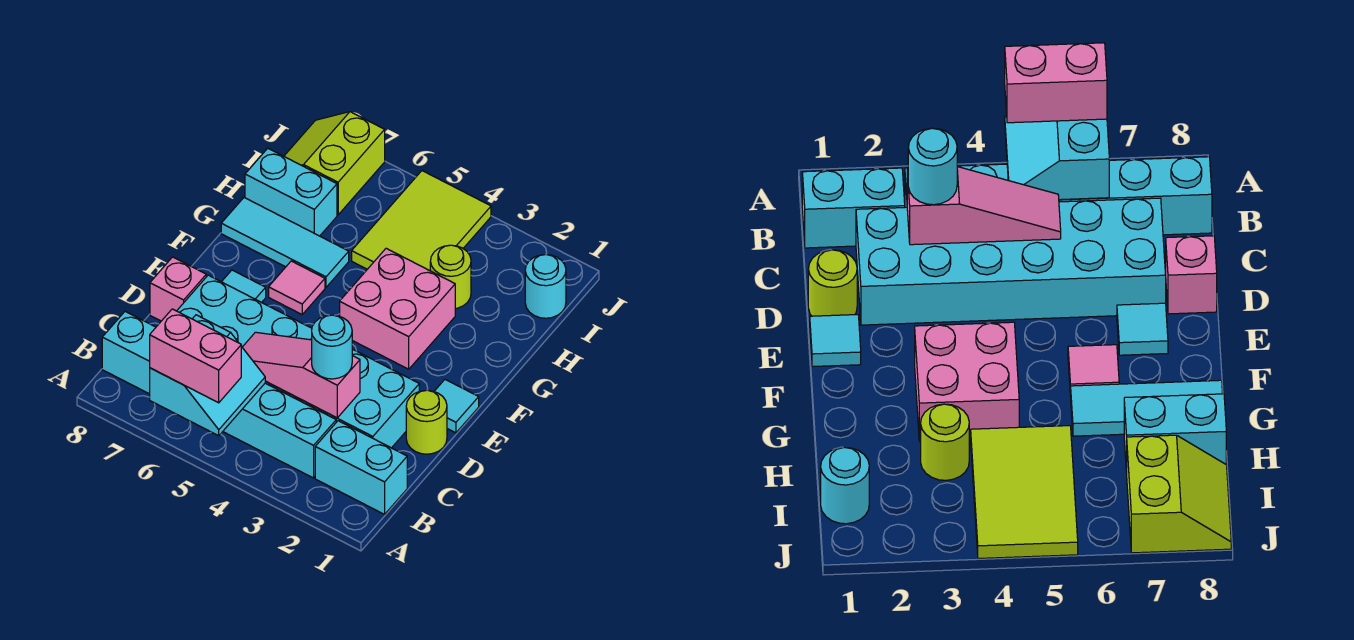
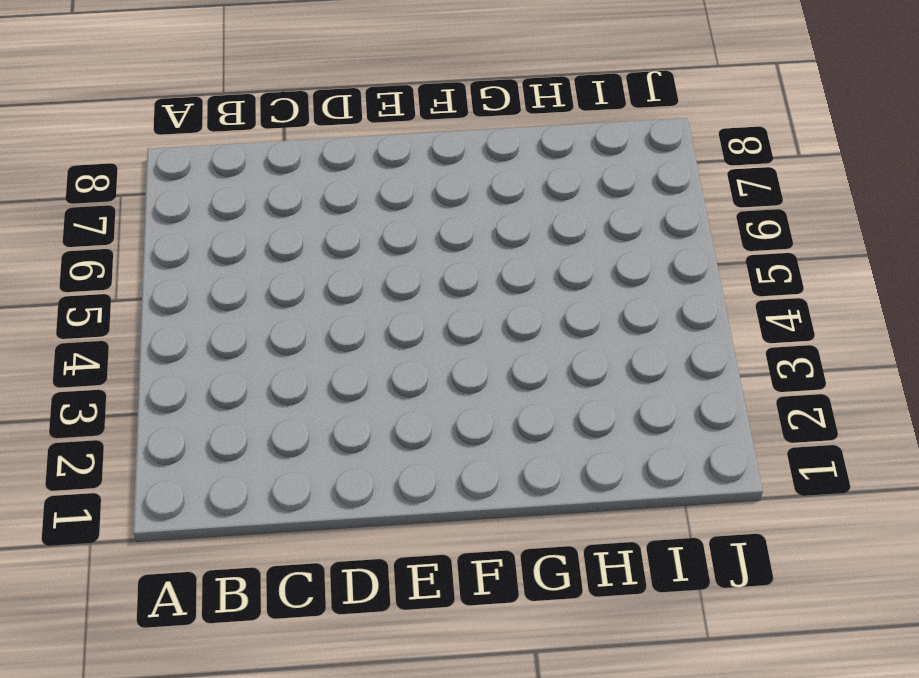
none -> cyan 1x2 brick [315,421,407,514]
none -> cyan 1x6 brick [102,311,336,478]
none -> cyan 2x6 brick [177,275,419,448]

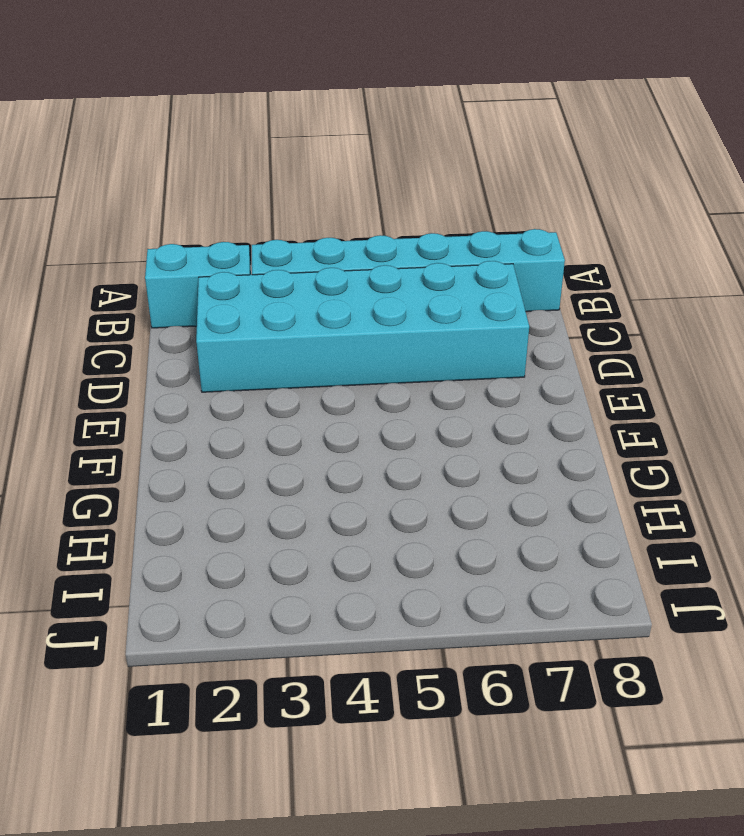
none -> lime 1x1 round brick [406,390,447,454]
none -> pink 1x1 brick [150,257,206,321]
none -> cyan 1x1 tile [434,380,479,433]

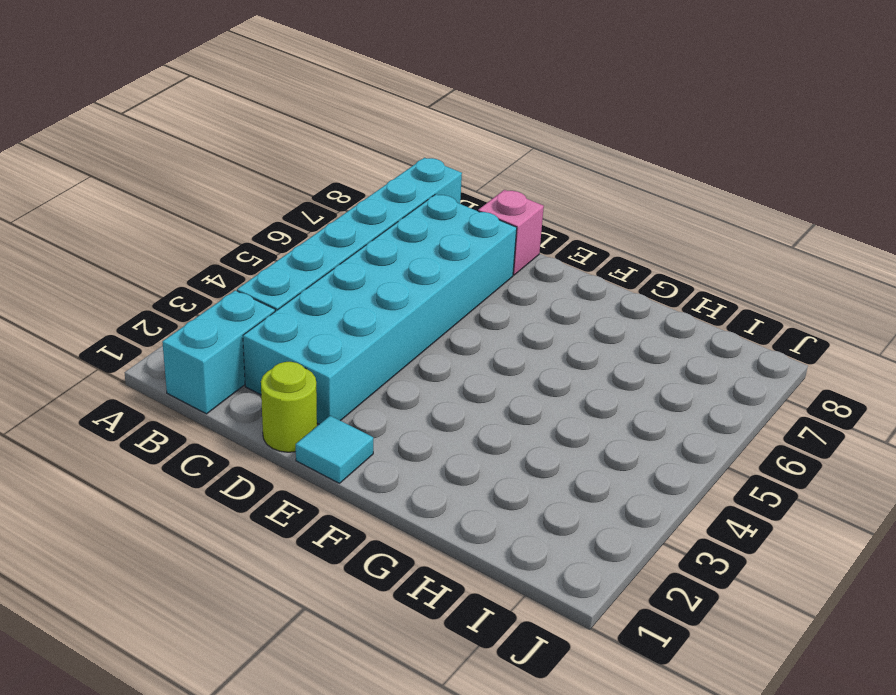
none -> cyan 1x1 tile [222,270,266,303]
none -> pink 2x2 brick [340,248,455,369]
none -> pink 1x1 tile [269,261,325,314]

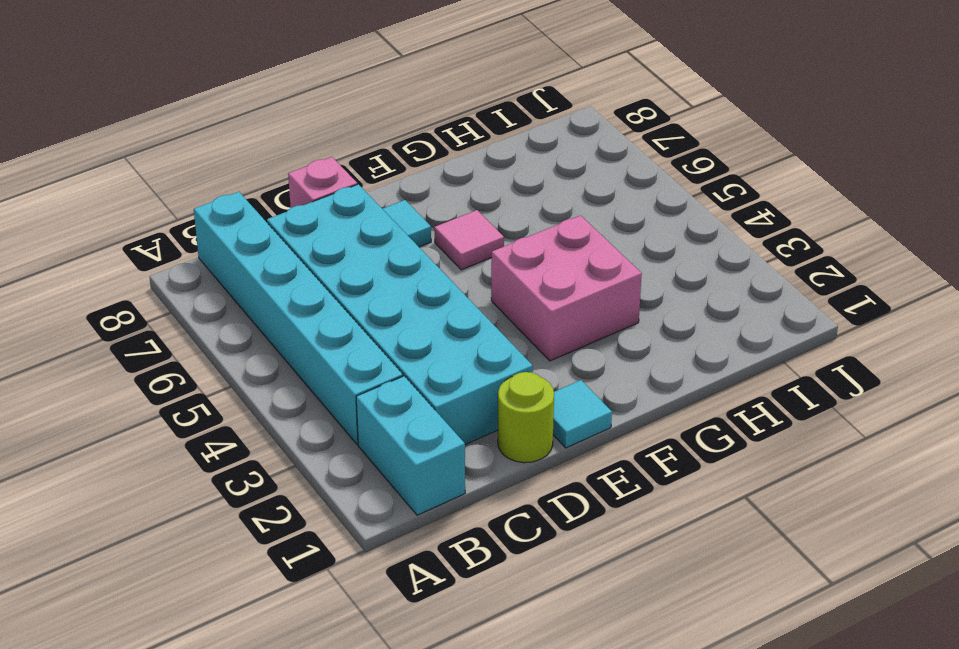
none -> cyan 1x3 tile [221,198,349,287]
none -> lime 1x1 round brick [430,245,471,308]
none -> lime 2x3 tile [352,171,491,271]

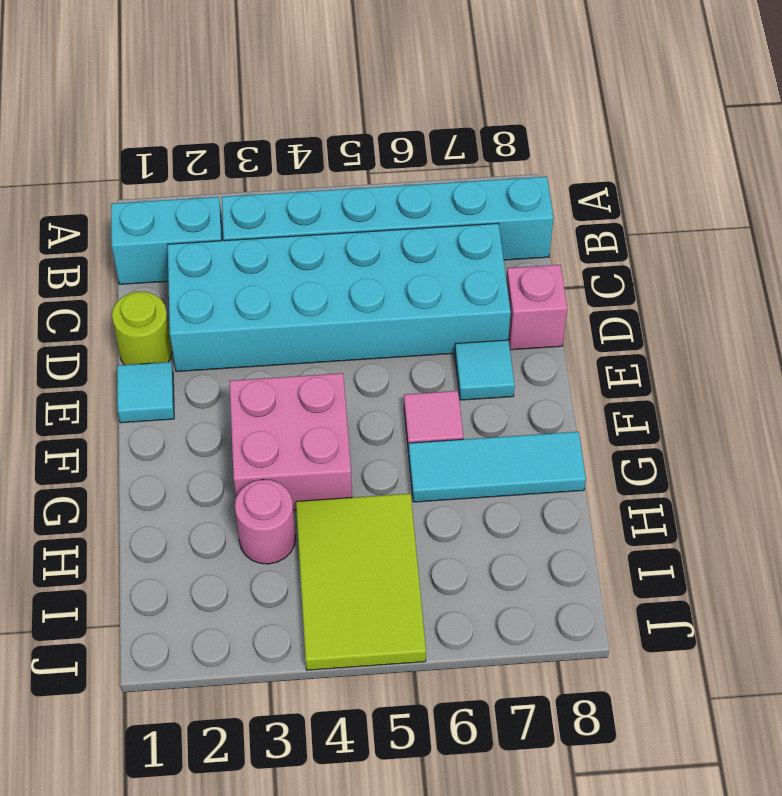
pink 1x1 round brick [235,480,295,564] -> lime 1x1 round brick [430,245,471,308]
none -> cyan 1x2 brick [245,148,337,236]
none -> cyan 1x1 round brick [525,254,566,318]
none -> lime 2x2 slope [284,112,385,215]

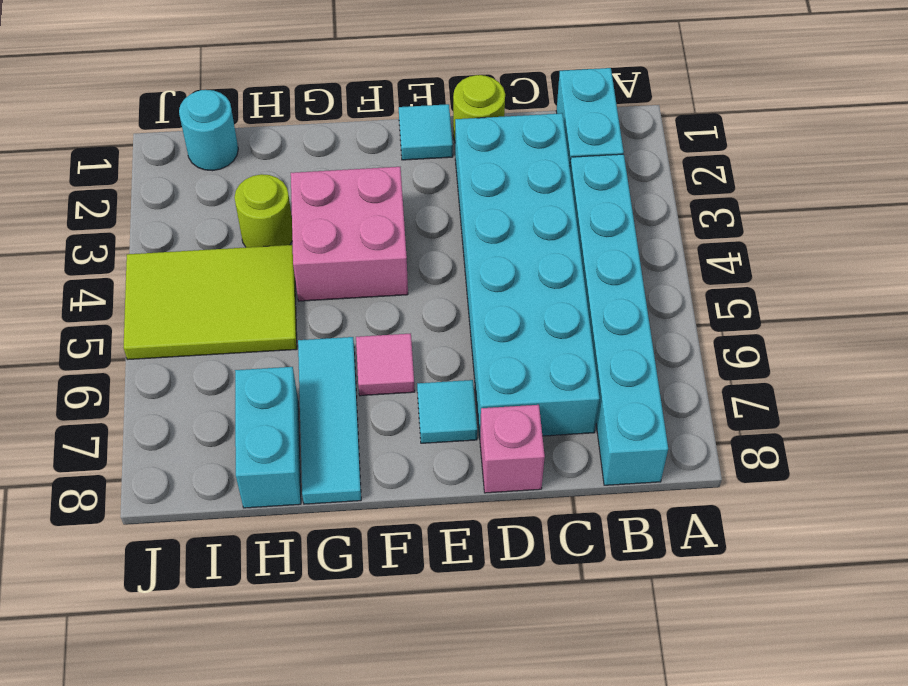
none -> lime 2x2 slope [284,112,385,215]
none -> cyan 2x2 slope [150,315,265,436]
none -> pink 1x3 slope [242,332,360,418]

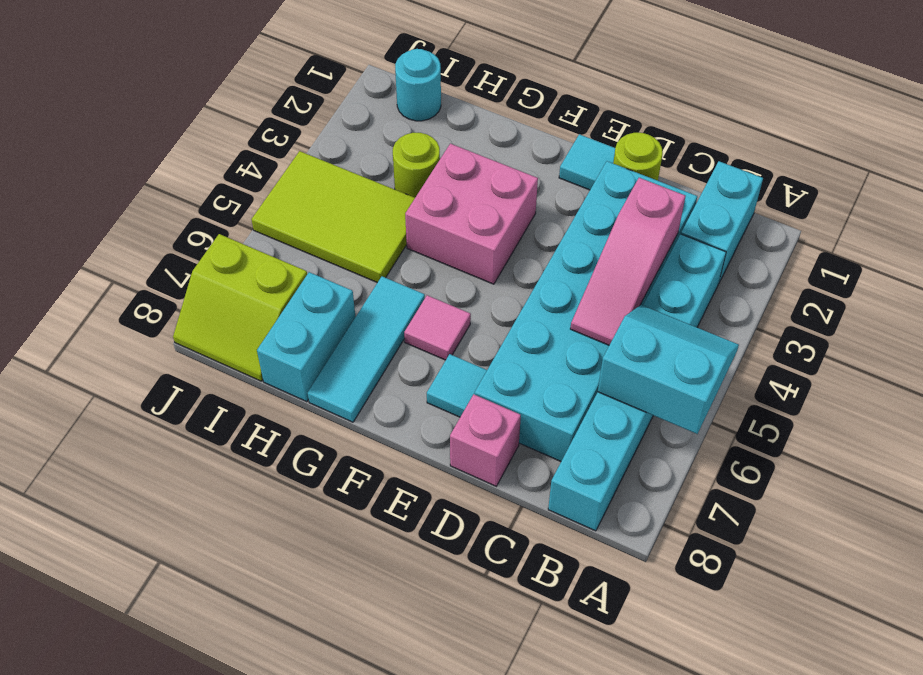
none -> pink 1x2 brick [150,309,241,403]
none -> cyan 1x1 round brick [312,315,352,379]

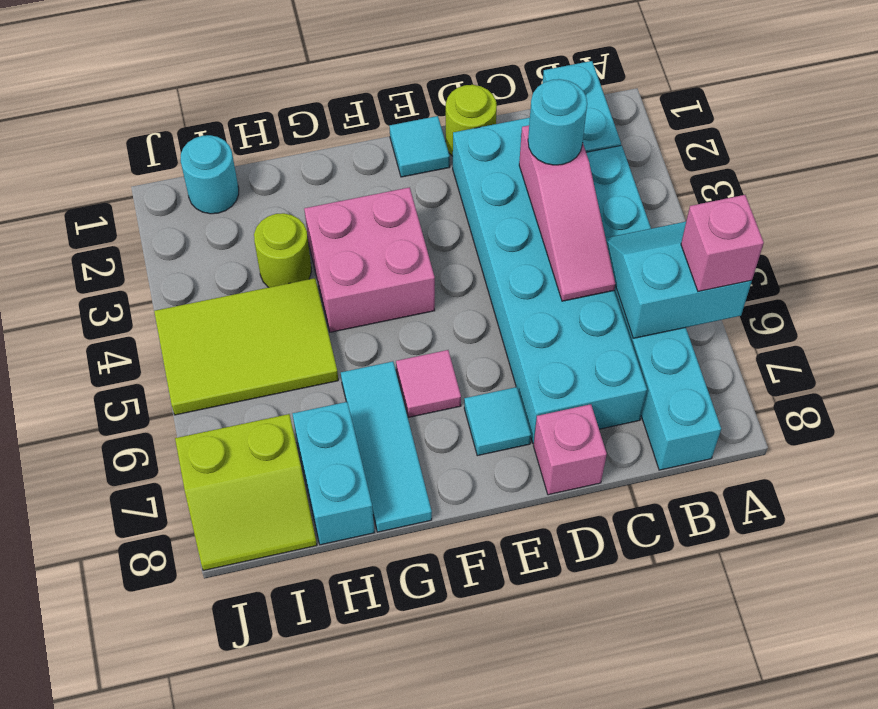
pink 1x1 brick [681,195,764,292] -> pink 1x2 brick [150,309,241,403]

